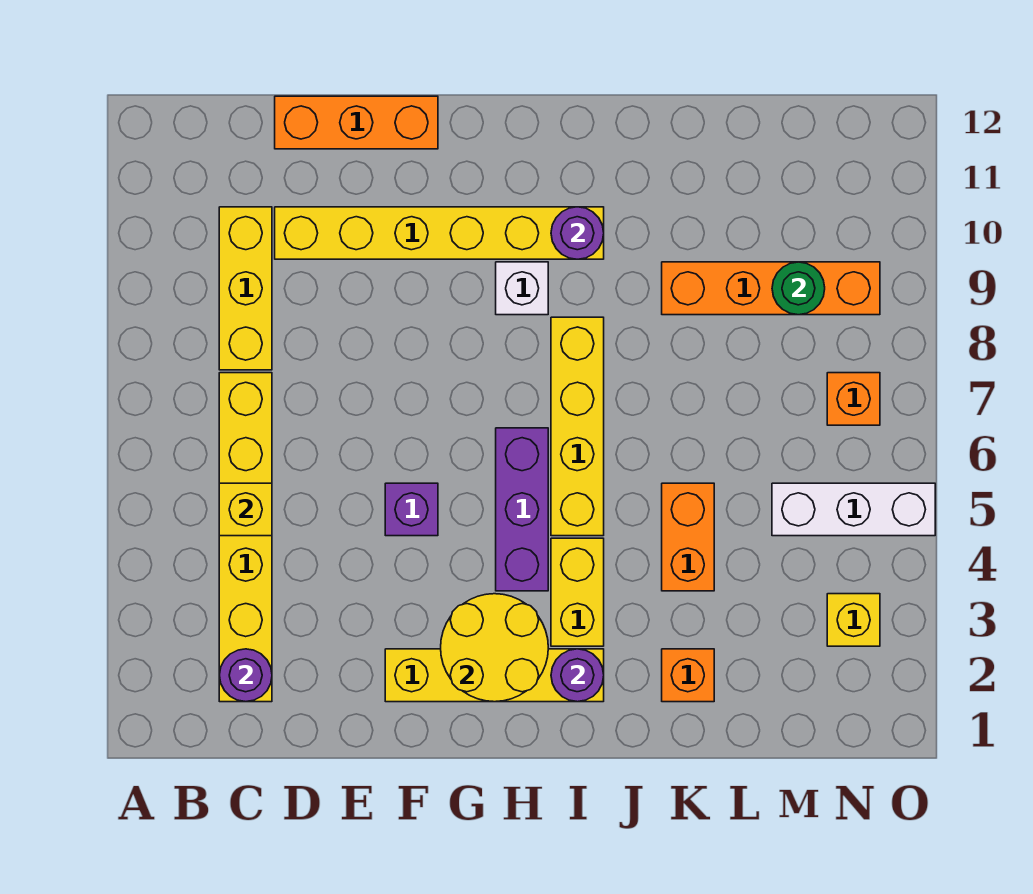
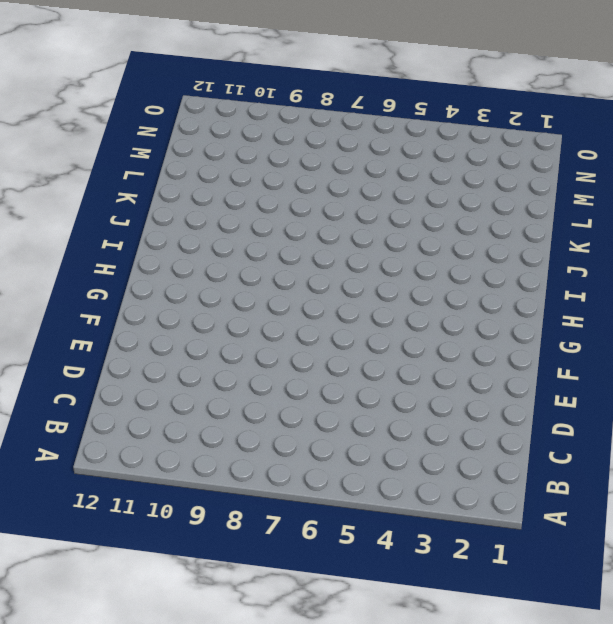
none -> yellow 1x6 brick [219,373,272,702]
none -> yellow 1x3 brick [219,207,272,370]
none -> yellow 1x6 brick [275,207,604,259]

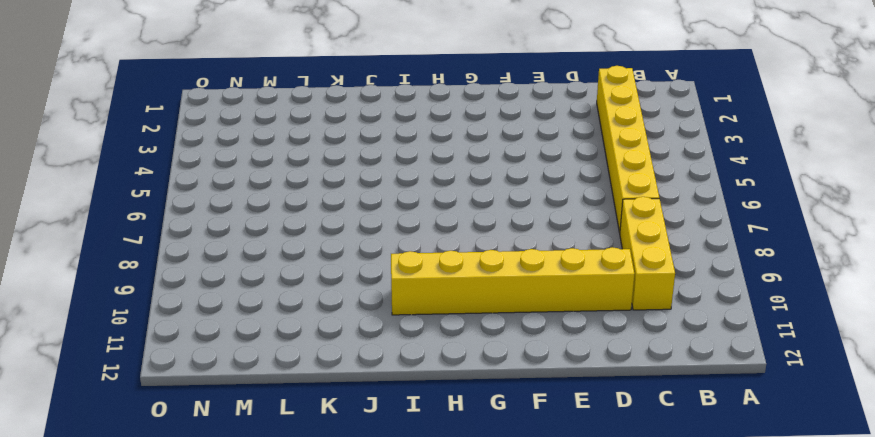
none -> orange 1x3 brick [275,96,438,149]
none -> yellow 1x4 brick [385,649,604,702]
none -> purple 1x1 brick [385,483,438,536]

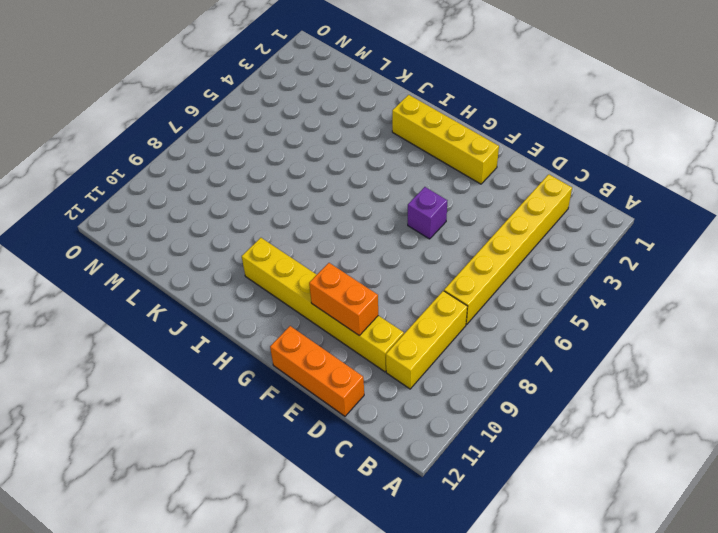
orange 1x2 brick [309,263,378,336] -> orange 1x2 brick turned to [662,483,714,591]
none -> purple 1x3 brick [496,428,548,591]
none -> white 1x1 brick [496,262,548,315]
none -> yellow 1x2 brick [551,538,604,646]

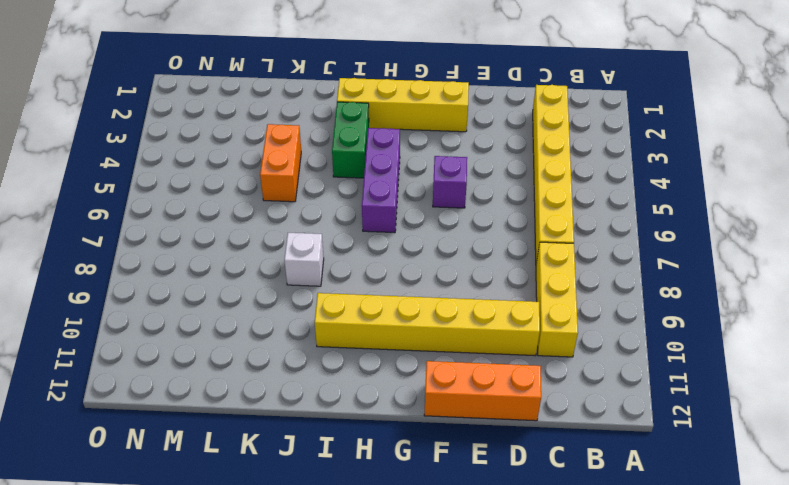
green 1x2 brick [332,102,369,178] -> yellow 1x2 brick [551,538,604,646]
white 1x1 brick [284,233,324,286] -> white 1x1 brick moved to [496,262,548,315]
none -> yellow 1x4 brick [551,317,604,536]
none -> orange 1x1 brick [662,649,714,702]
none -> orange 1x4 brick [662,262,880,315]

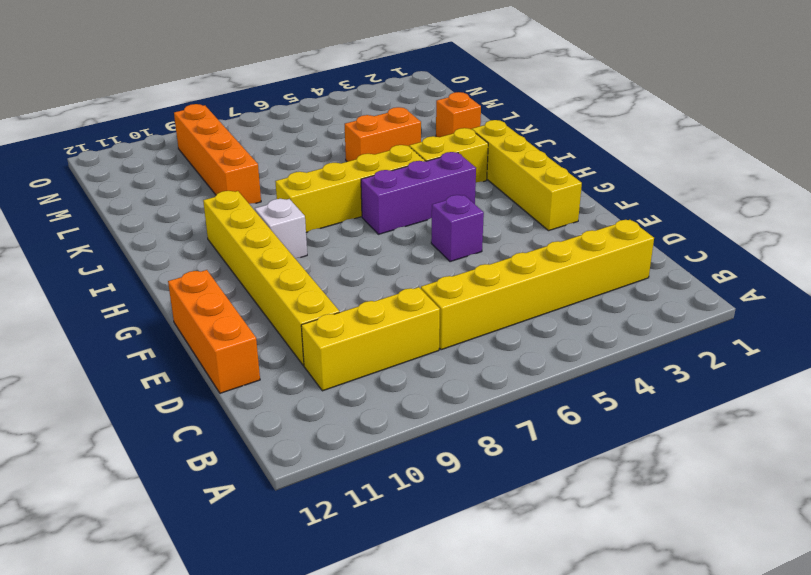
none -> white 1x3 brick [772,483,935,536]
none -> yellow 1x1 brick [827,594,880,646]
none -> orange 1x1 brick [827,373,880,425]

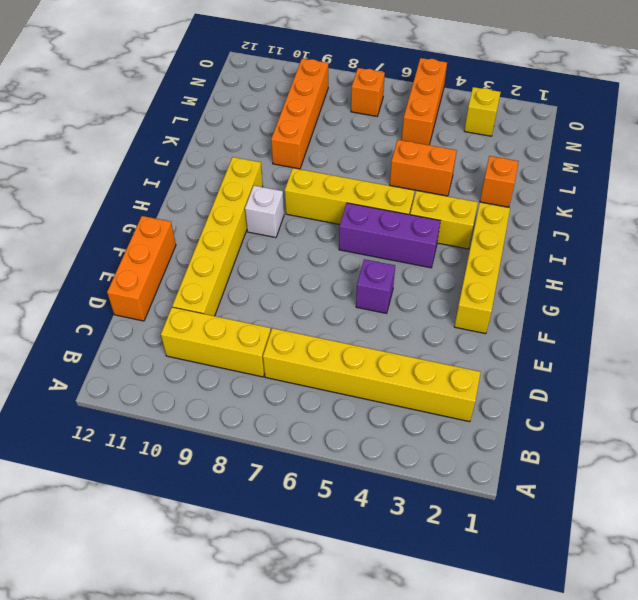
orange 1x3 brick [402,58,447,145] -> white 1x3 brick [772,483,935,536]
none -> purple 1x1 round brick [220,649,272,702]
none -> yellow 1x1 brick [219,483,272,536]
none -> yellow 2x2 round brick [441,594,548,702]

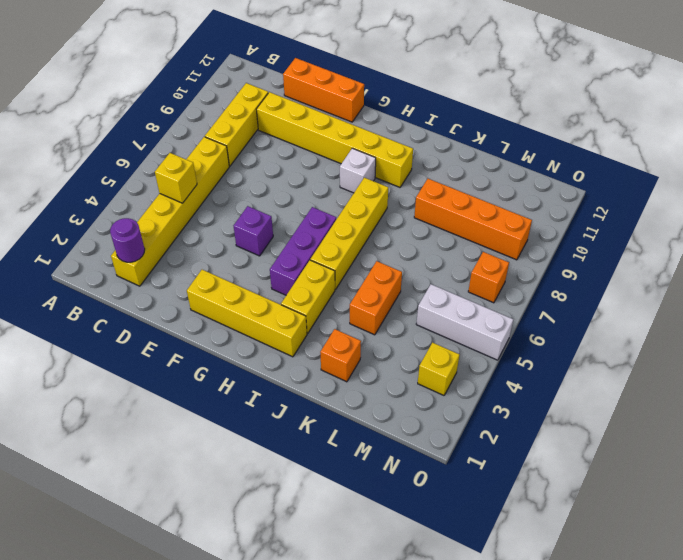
none -> yellow 2x2 round brick [441,594,548,702]
none -> purple 1x1 round brick [551,649,604,702]
none -> purple 1x1 round brick [551,207,604,259]

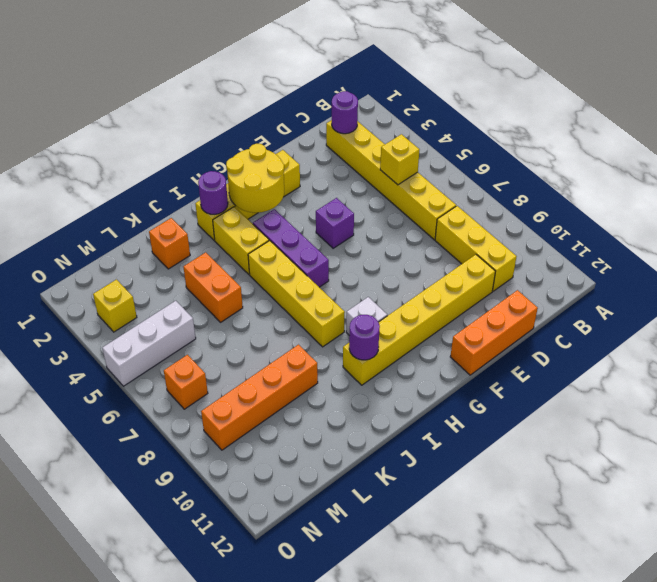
none -> green 1x1 round brick [772,262,825,315]

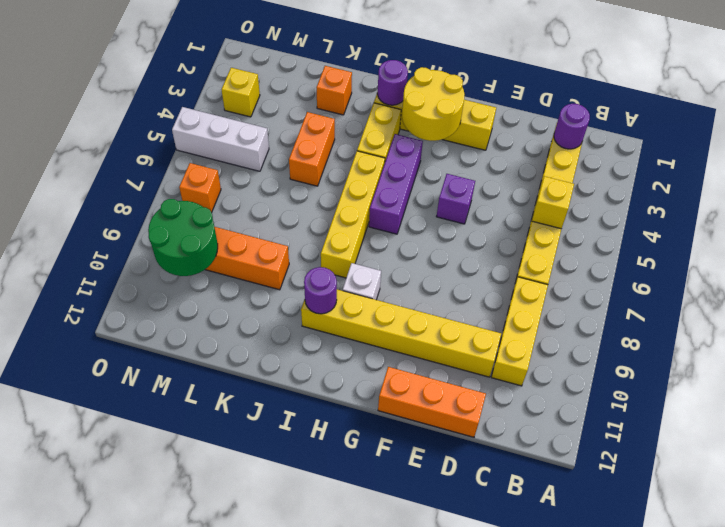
green 2x2 round brick [148,199,218,276] -> green 1x1 round brick [772,262,825,315]

